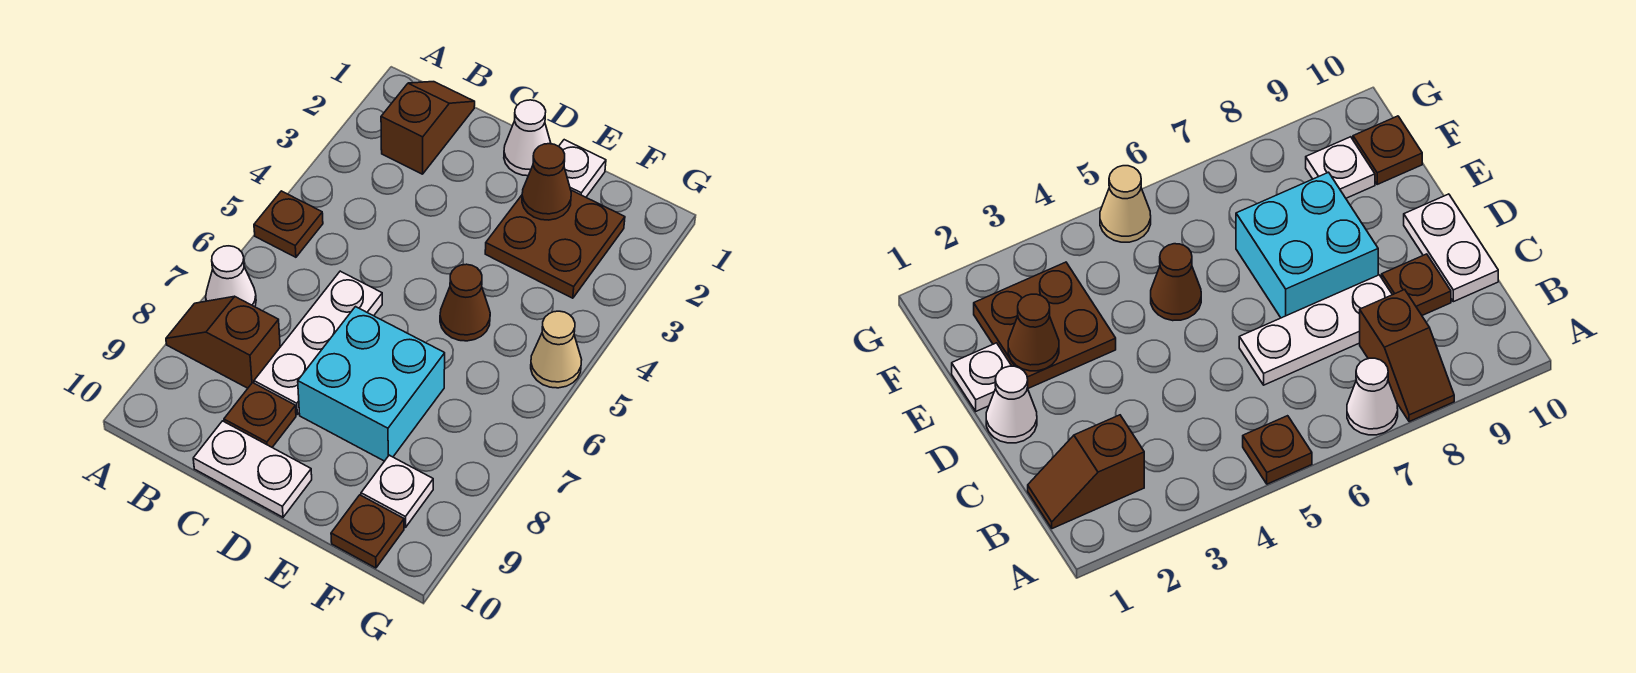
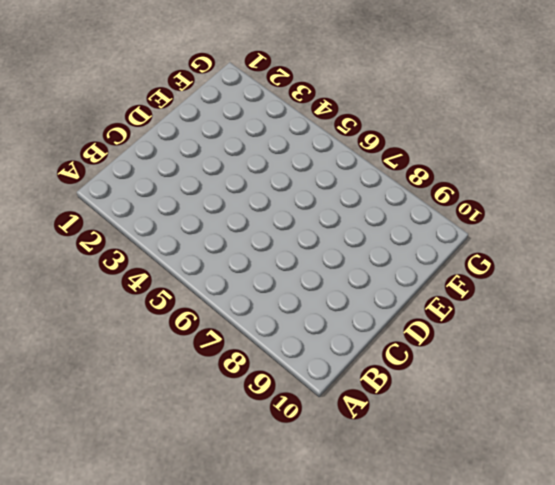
none -> brown 1x1 plate [254,191,323,257]
none -> white 1x1 cone [206,246,256,307]
none -> brown 1x2 slope [166,296,280,388]

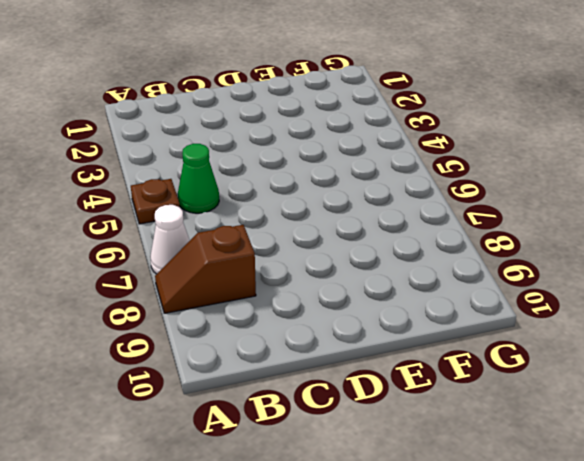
green 1x1 cone [178,144,219,213] -> none
none -> brown 1x2 slope [381,82,475,174]
none -> white 1x3 plate [254,271,382,414]
none -> brown 1x1 plate [224,383,296,447]

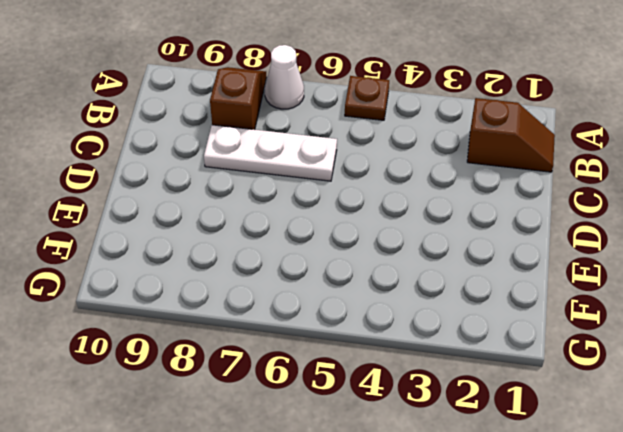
none -> brown 1x1 plate [224,383,296,447]
none -> white 1x2 plate [193,421,312,517]
none -> white 1x1 cone [504,100,551,176]

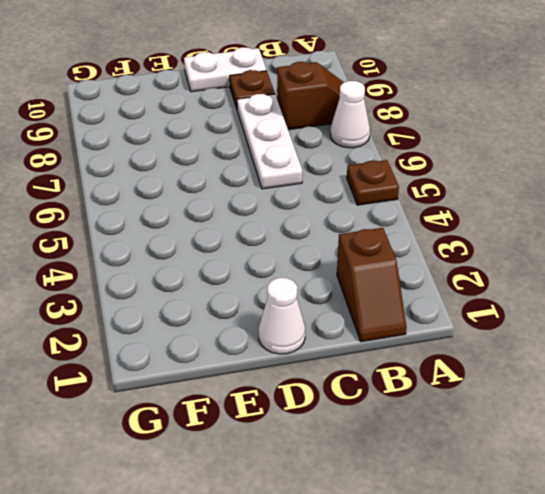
none -> cyan 2x2 brick [298,307,445,461]
none -> white 1x1 plate [559,140,606,197]
none -> brown 2x2 plate [485,190,625,298]

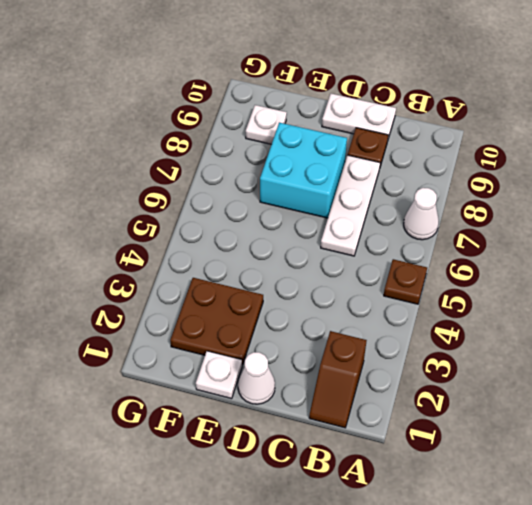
none -> brown 1x2 slope [166,296,280,388]
none -> brown 1x1 cone [440,264,490,341]
none -> brown 1x1 plate [331,495,404,568]

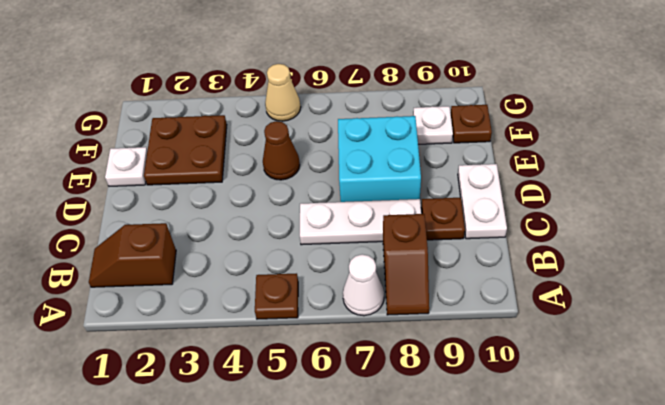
none -> white 1x1 cone [504,100,551,176]
none -> brown 1x1 cone [522,144,571,220]

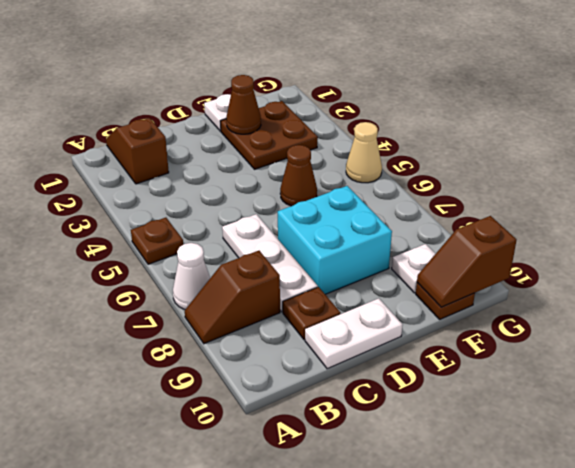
brown 1x2 slope [417,216,516,307] -> none
none -> white 1x1 cone [504,100,551,176]

